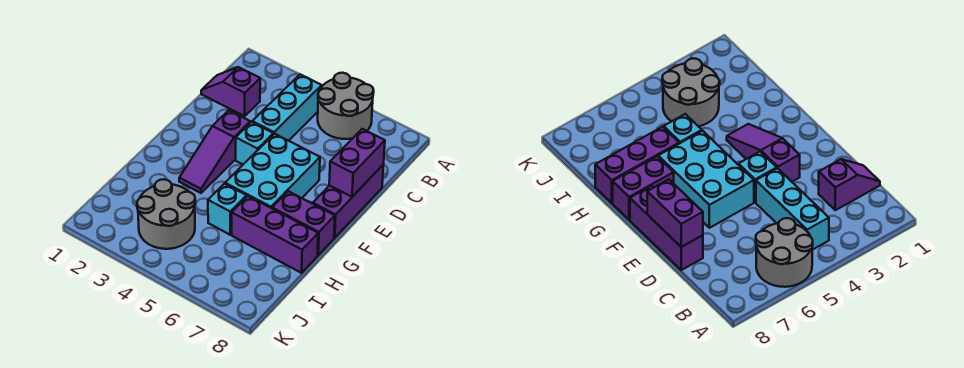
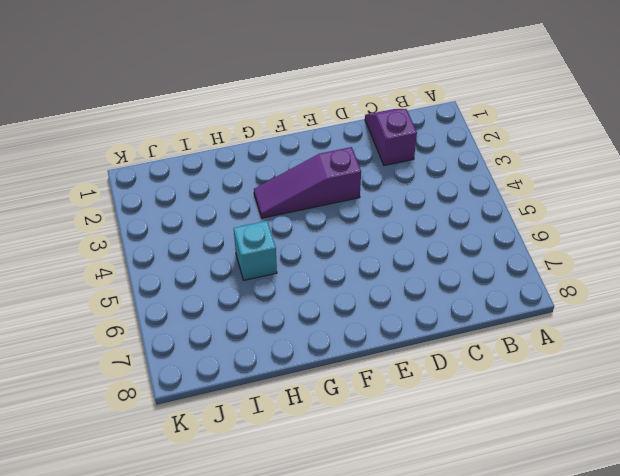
none -> grey 2x2 round brick [318,73,374,139]
none -> cyan 1x3 brick [252,74,322,141]
none -> purple 1x3 brick [313,164,384,238]

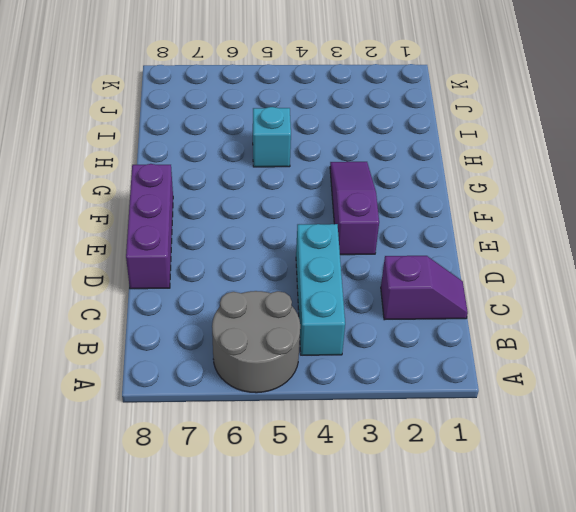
none -> cyan 1x1 brick [236,122,273,164]
none -> cyan 2x3 brick [225,134,320,208]
none -> purple 1x2 brick [272,191,335,255]

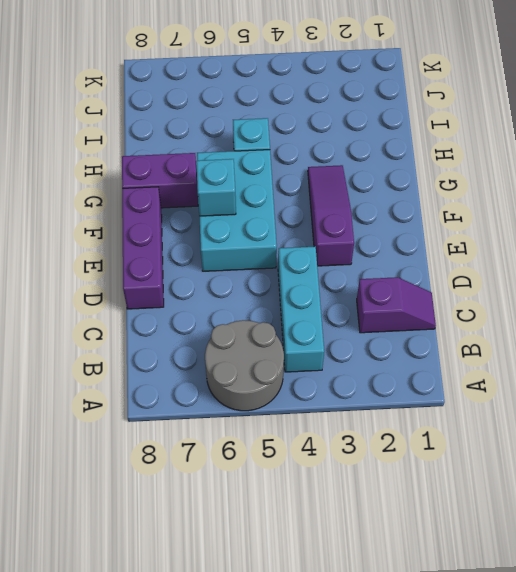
cyan 1x1 brick [196,159,236,216] -> cyan 1x1 brick moved to [236,122,273,164]
none -> purple 1x3 brick [231,196,318,273]
none -> grey 2x2 round brick [137,179,195,249]
none -> purple 1x2 brick [329,129,385,197]

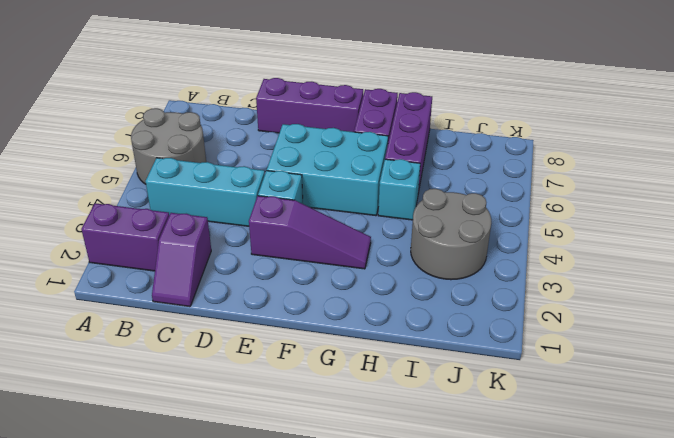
purple 1x2 brick [81,203,169,271] -> purple 1x2 brick moved to [329,129,385,197]

